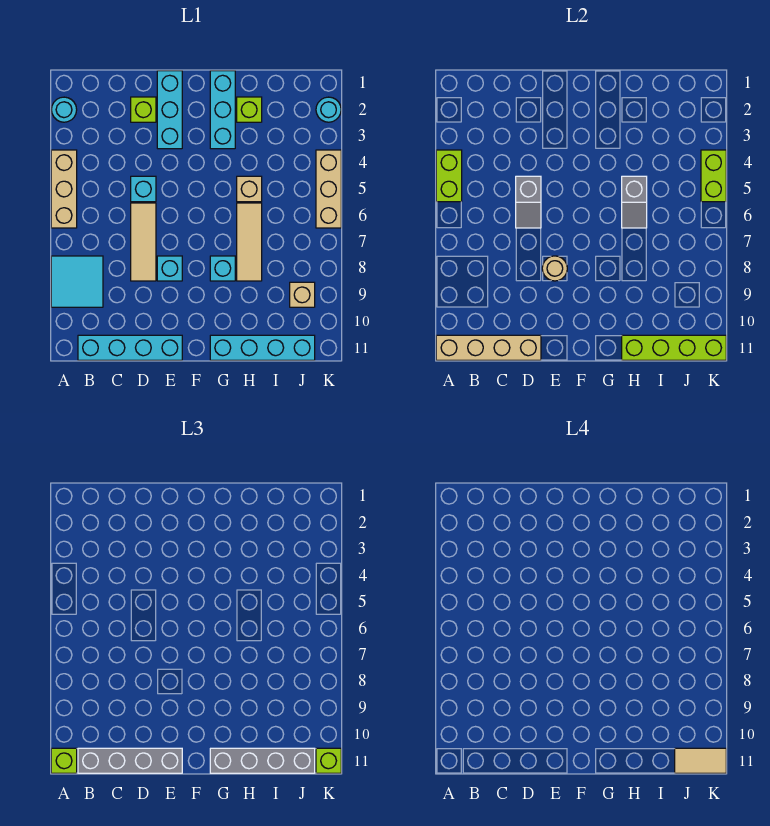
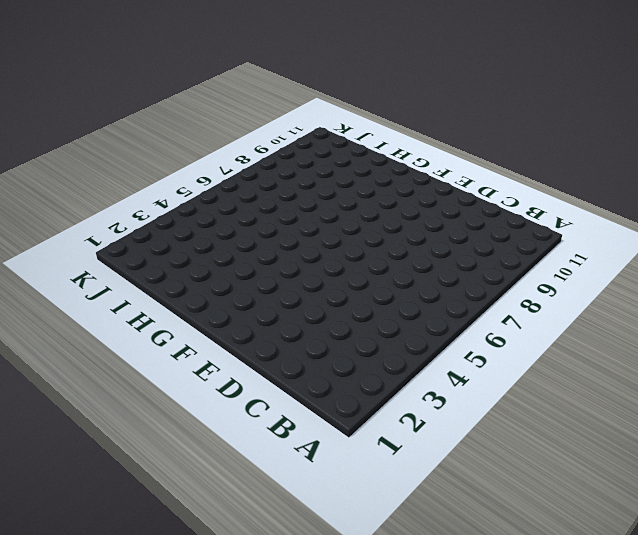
none -> cyan 1x1 round brick [51,97,77,122]
none -> tan 1x3 brick [51,150,77,228]
none -> cyan 2x2 tile [51,256,103,307]
none -> cyan 1x4 brick [78,335,182,360]

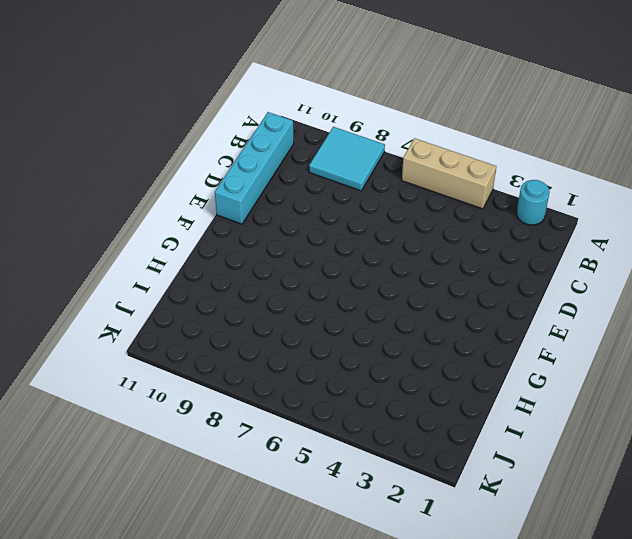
none -> lime 1x1 brick [131,97,156,122]
none -> cyan 1x1 brick [131,176,156,202]
none -> tan 1x3 tile [131,203,156,281]
none -> cyan 1x3 brick [157,71,182,149]

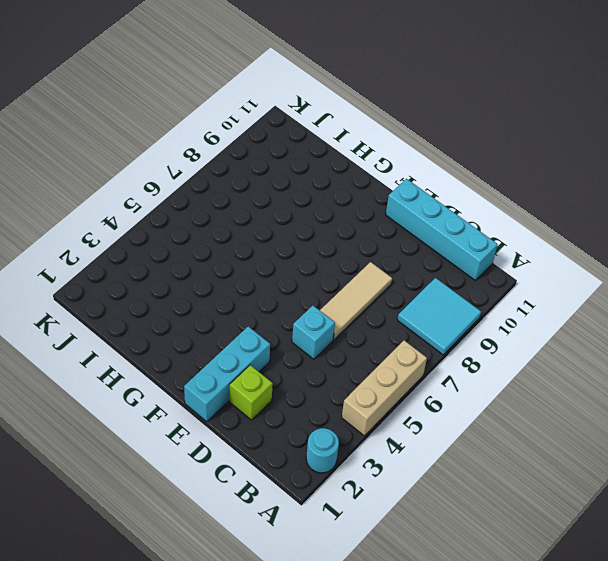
none -> cyan 1x1 brick [157,256,182,281]
none -> cyan 1x3 brick [210,71,235,149]
none -> cyan 1x1 brick [210,256,235,281]
none -> cyan 1x4 brick [210,335,315,360]

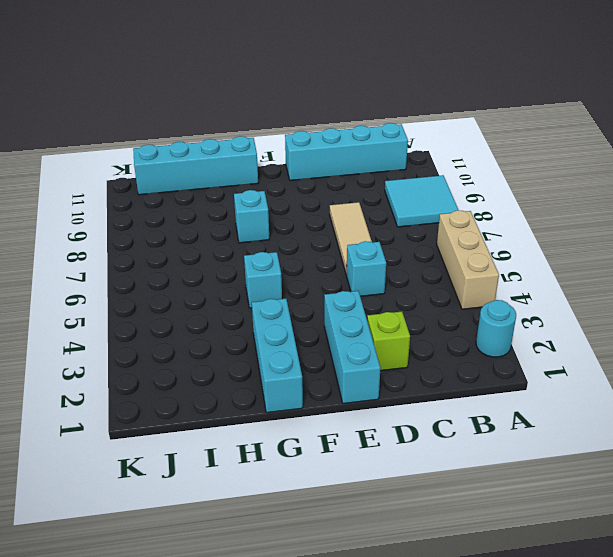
cyan 1x1 brick [244,252,282,308] -> cyan 1x1 brick moved to [157,256,182,281]
none -> lime 1x1 brick [237,97,262,122]
none -> tan 1x1 brick [237,176,262,202]
none -> tan 1x3 tile [237,203,262,281]
none -> tan 1x1 brick [290,282,315,307]

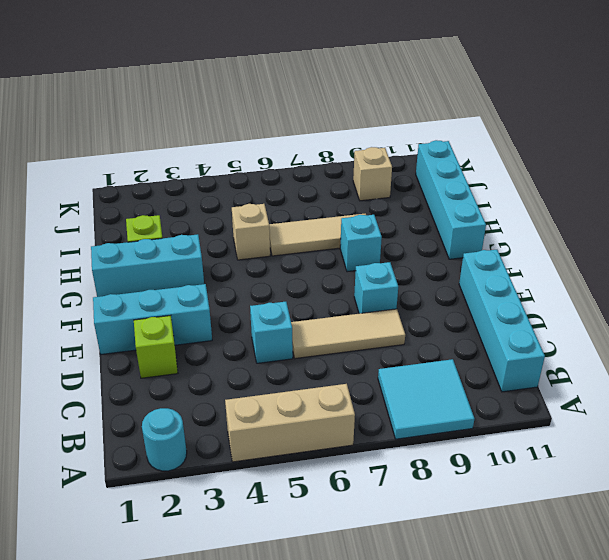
none -> cyan 1x1 round brick [316,97,341,122]
none -> tan 1x3 brick [316,150,341,228]
none -> lime 1x2 brick [436,150,462,202]
none -> tan 1x4 brick [436,335,541,360]

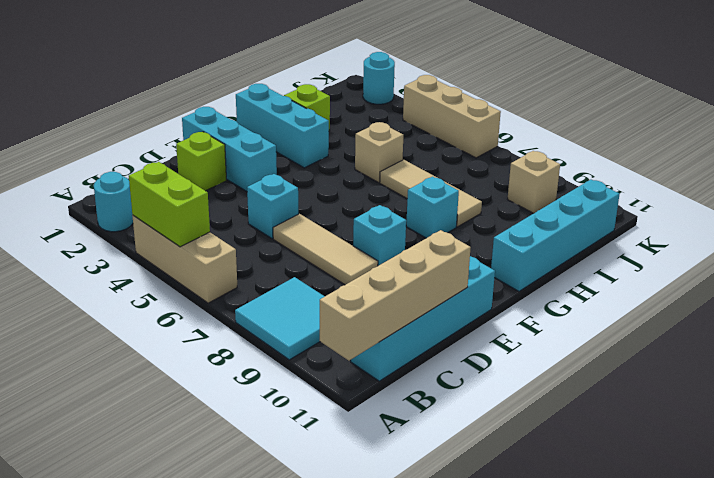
none -> grey 1x2 slope [516,176,541,228]
none -> tan 1x1 round brick [542,256,567,281]
none -> grey 1x2 slope [622,176,647,228]
none -> lime 1x4 brick [622,335,726,360]

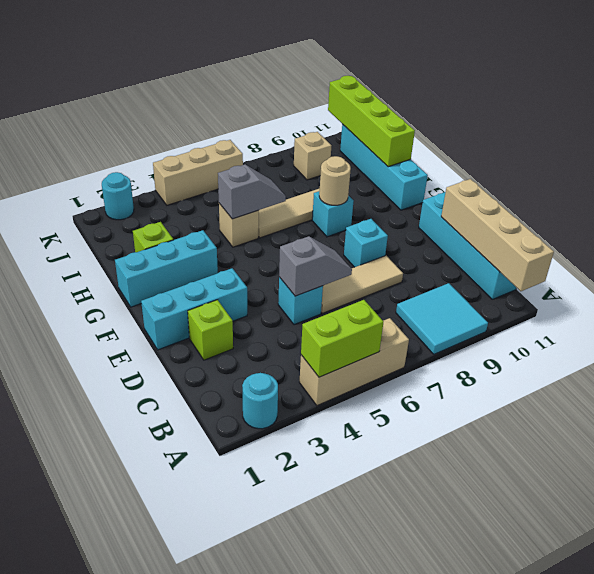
tan 1x1 round brick [319,156,351,205] -> tan 1x1 round brick moved to [542,256,567,281]
none -> lime 1x2 brick [701,150,726,202]
none -> lime 1x1 brick [51,748,77,773]
none -> grey 1x4 brick [78,748,182,773]
none -> grey 1x4 brick [210,748,315,773]

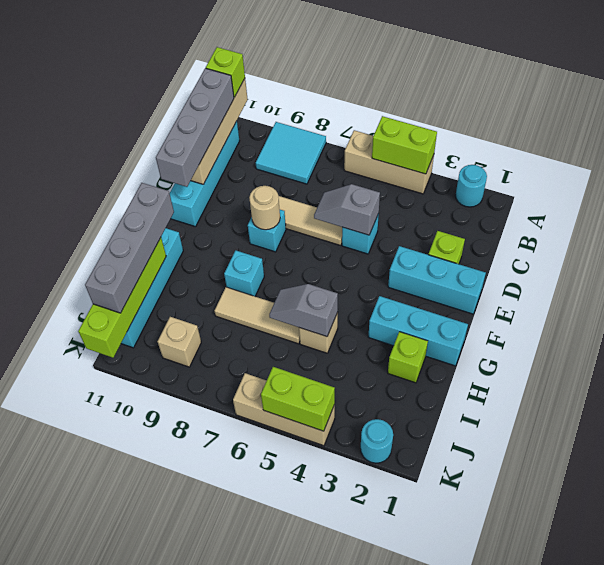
none -> lime 1x1 brick [316,748,341,773]
none -> tan 1x2 tile [675,748,726,773]

